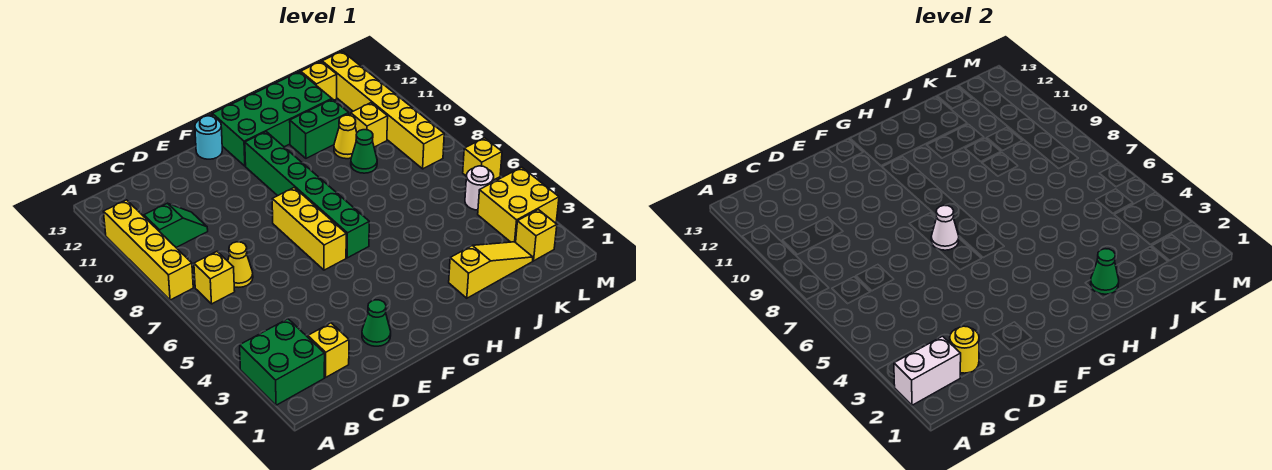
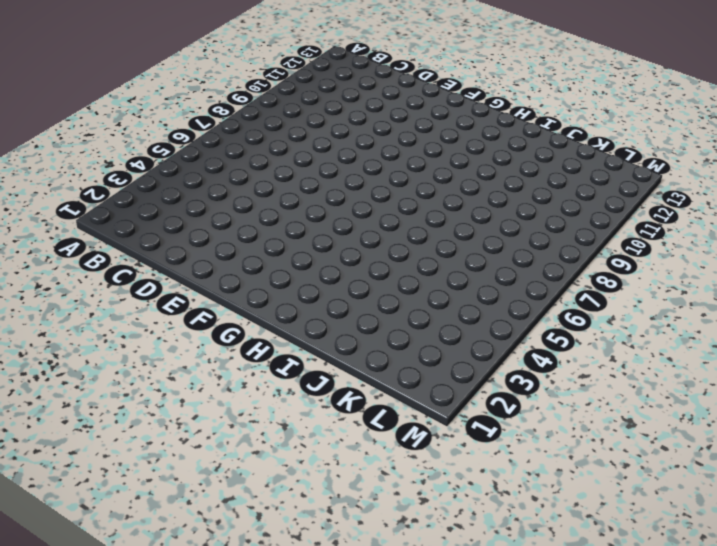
none -> green 2x2 brick [240,319,325,405]
none -> yellow 1x4 brick [103,200,193,300]
none -> yellow 1x1 brick [194,252,235,304]

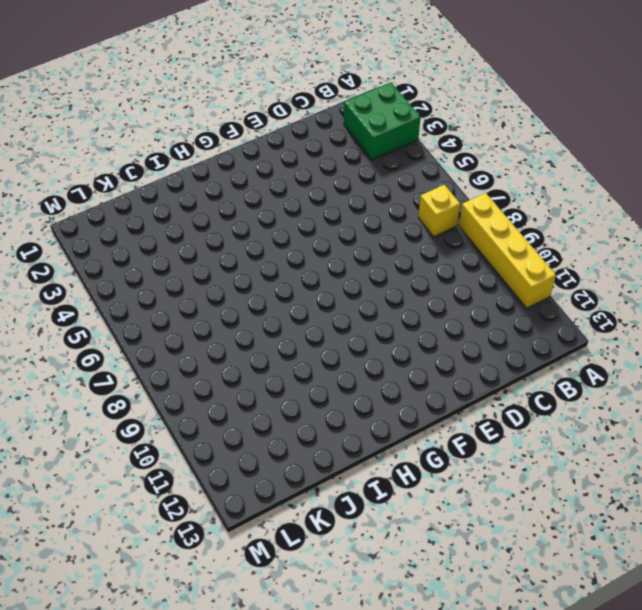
none -> green 1x2 slope [144,203,208,247]
none -> yellow 1x1 brick [308,323,349,377]
none -> yellow 1x1 cone [228,242,253,287]

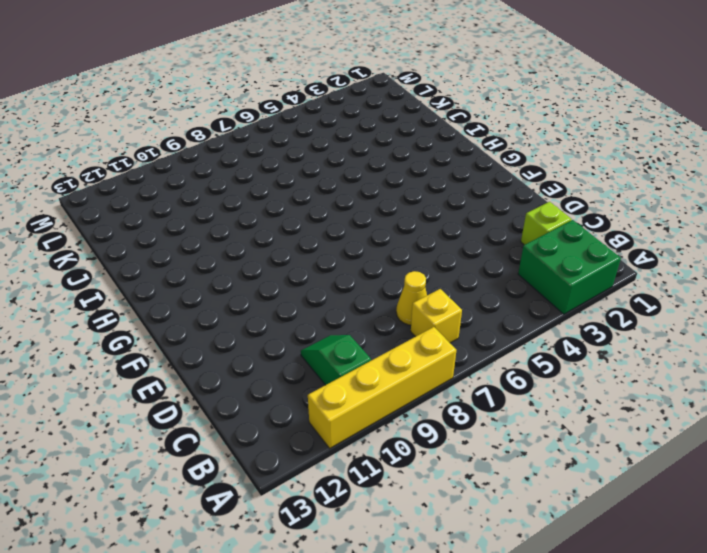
lime 1x1 brick [521,202,572,245] -> yellow 1x1 brick [308,323,349,377]
none -> green 1x1 cone [362,300,391,346]
none -> yellow 1x3 brick [272,188,346,270]
none -> cyan 1x1 round brick [195,116,222,159]

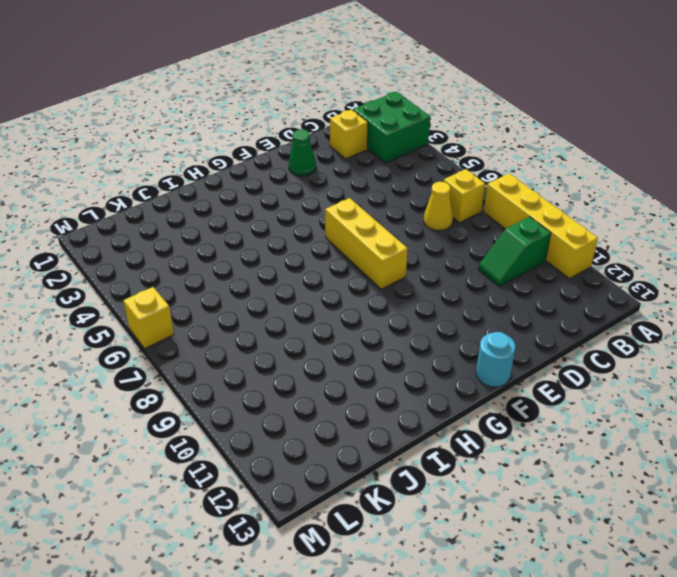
none -> green 1x6 brick [245,132,369,258]
none -> green 2x4 brick [212,72,332,166]
none -> yellow 1x3 slope [449,242,533,298]

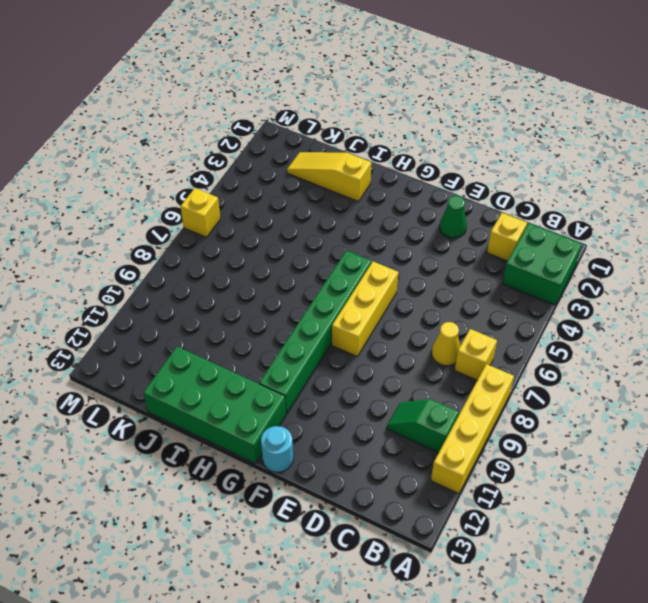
none -> green 1x2 brick [290,99,349,158]
none -> green 1x1 cone [351,130,377,173]
none -> yellow 1x1 cone [334,115,357,159]

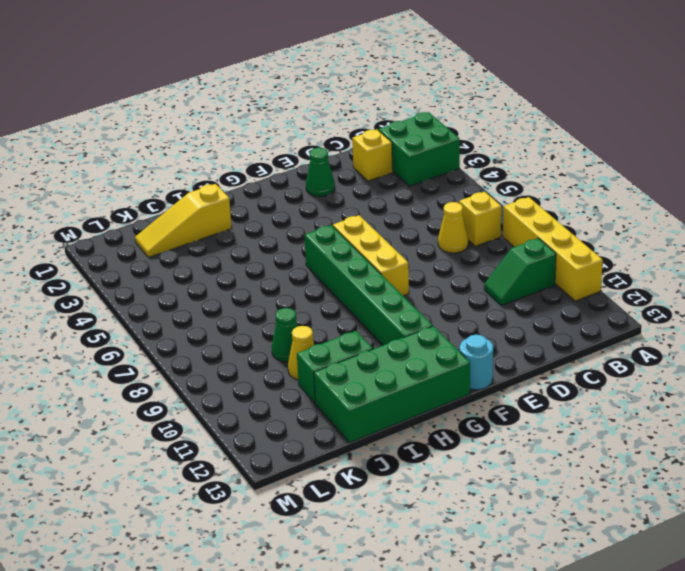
none -> yellow 1x1 brick [351,103,388,147]
none -> yellow 1x1 brick [301,62,337,100]
none -> yellow 1x1 brick [516,209,557,261]

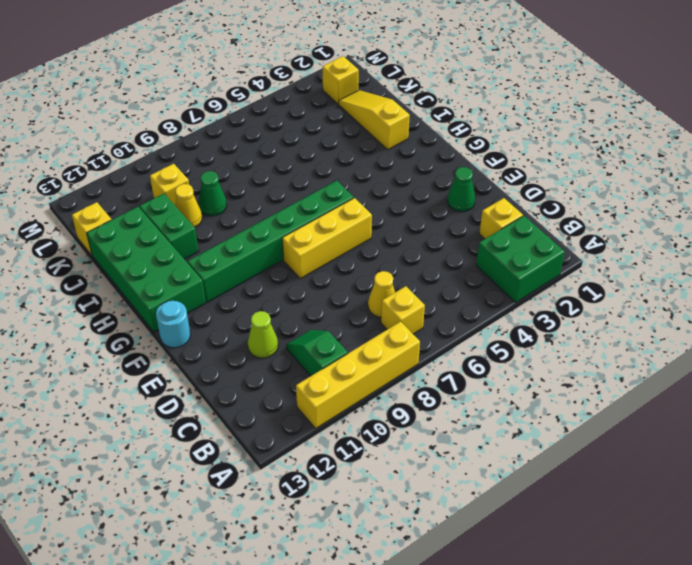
lime 1x1 cone [248,311,278,358] -> none
none -> yellow 2x2 brick [478,167,559,243]
none -> white 1x1 round brick [465,166,494,210]
none -> yellow 1x6 brick [322,51,444,169]

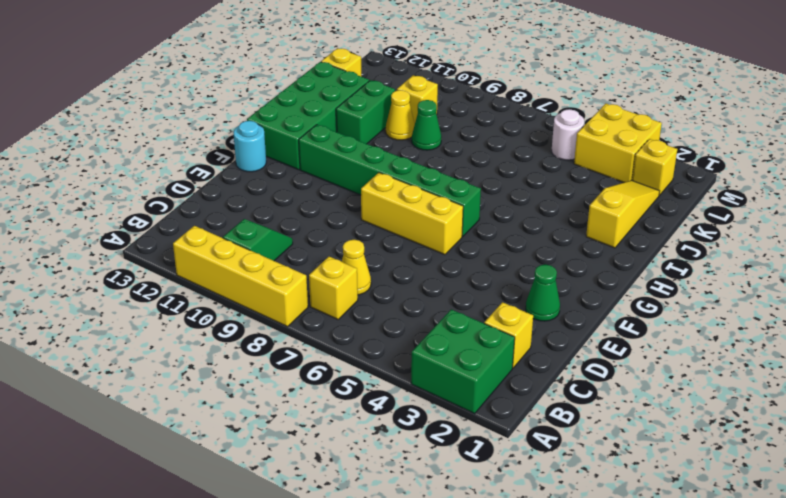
none -> yellow 1x6 brick [322,51,444,169]
none -> yellow 1x1 brick [463,138,502,180]
none -> white 1x2 brick [894,336,961,405]

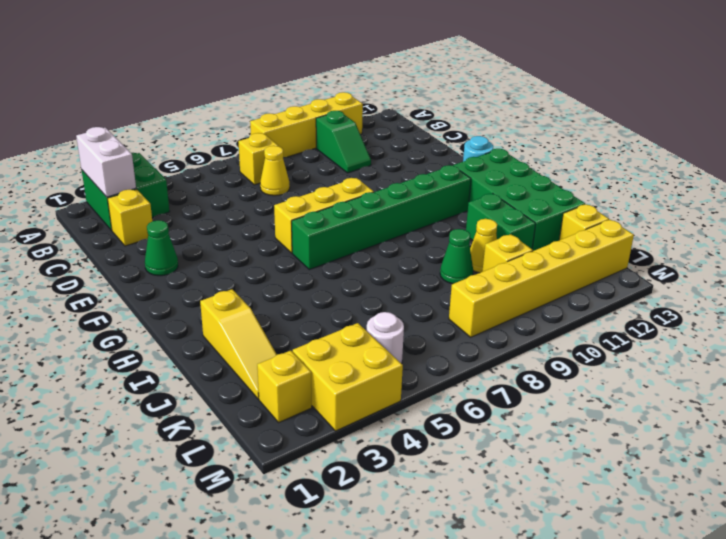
none -> yellow 1x1 brick [463,138,502,180]
none -> yellow 1x1 round brick [950,326,979,373]
none -> white 1x1 cone [931,205,959,250]

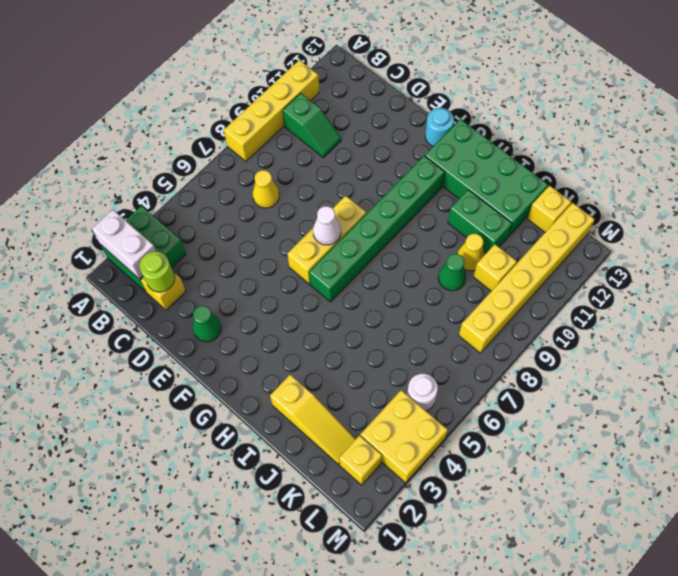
lime 1x1 round brick [140,252,175,292] -> yellow 1x1 round brick [950,326,979,373]
none -> yellow 1x1 brick [194,252,235,304]
none -> yellow 1x1 brick [463,138,502,180]
none -> green 1x1 cone [1091,249,1119,294]

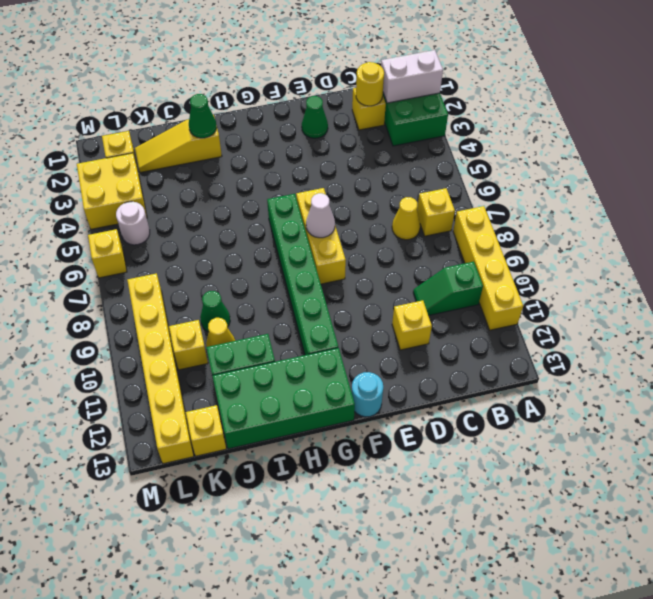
yellow 1x1 brick [392,300,432,350] -> none

